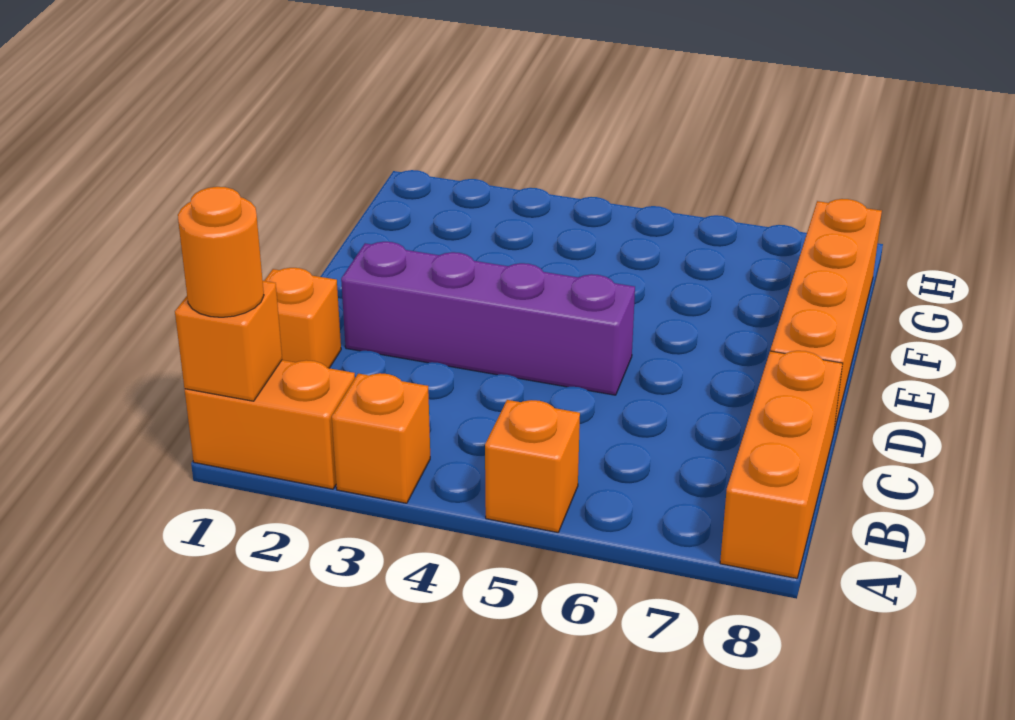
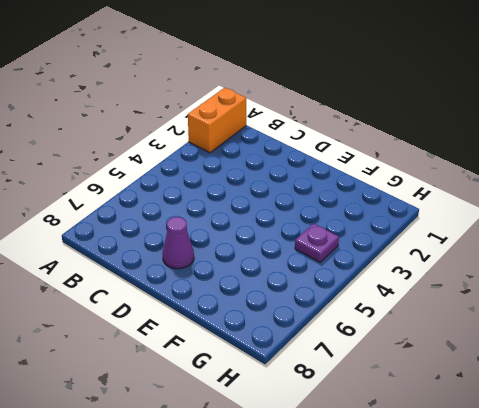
purple 1x1 cone [162,217,194,269] -> none
purple 1x1 plate [295,224,339,262] -> none
none -> orange 1x1 brick [332,373,430,503]
none -> orange 1x1 brick [485,400,580,532]

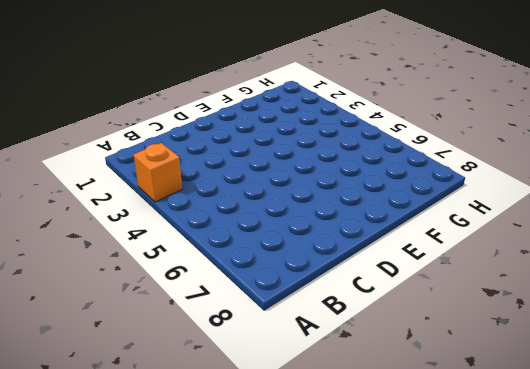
none -> orange 1x2 brick [185,360,355,489]
none -> orange 1x1 brick [485,400,580,532]

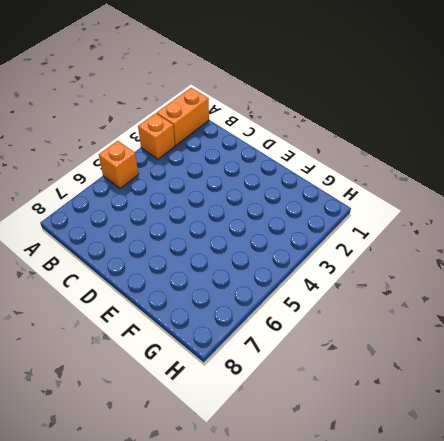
none -> orange 1x3 brick [720,351,843,578]
none -> orange 1x1 brick [264,268,341,368]

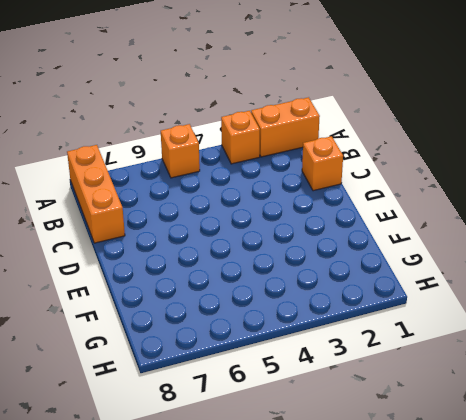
none -> purple 1x4 brick [341,242,635,395]
none -> orange 1x4 brick [770,199,882,431]

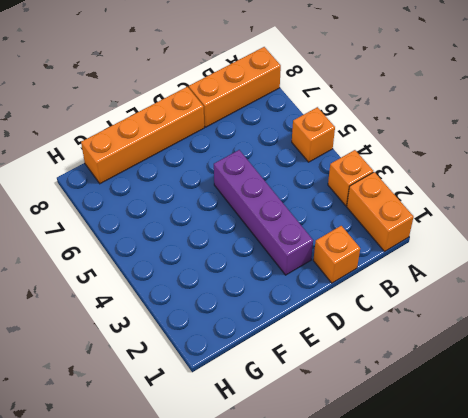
none -> orange 1x1 brick [175,281,282,401]
none -> orange 1x1 round brick [178,187,264,317]

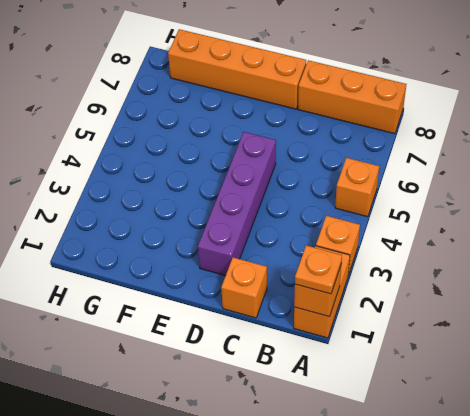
orange 1x1 plate [295,245,342,294] -> orange 1x1 round brick [178,187,264,317]

